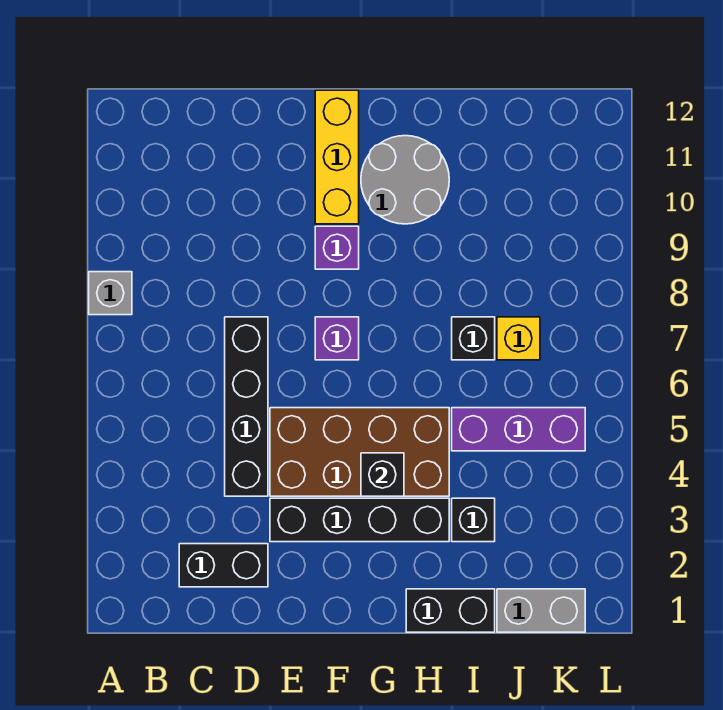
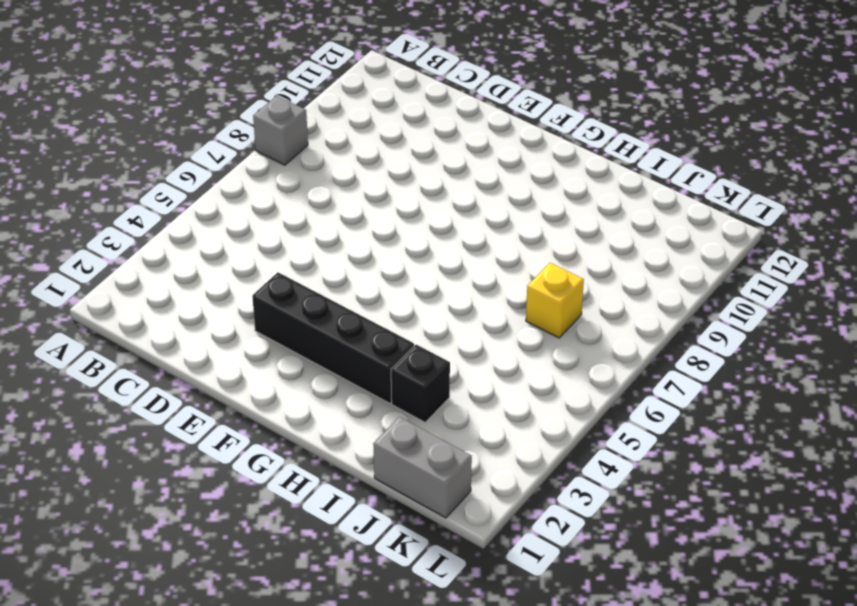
none -> black 1x2 brick [179,544,268,587]
none -> black 1x4 brick [225,317,268,496]
none -> brown 2x4 brick [270,408,449,496]

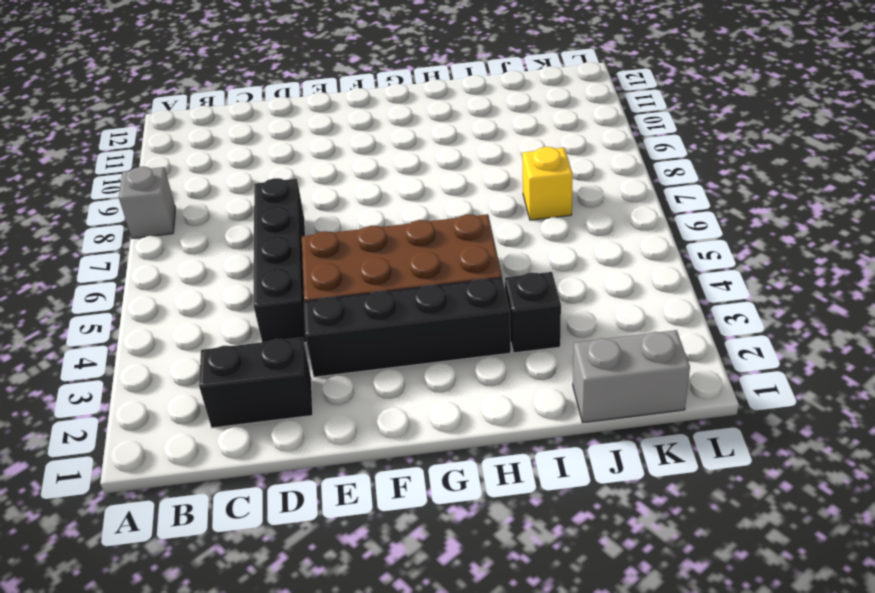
none -> purple 1x1 brick [315,317,359,360]
none -> purple 1x1 brick [315,226,359,269]
none -> yellow 1x3 brick [315,90,359,224]

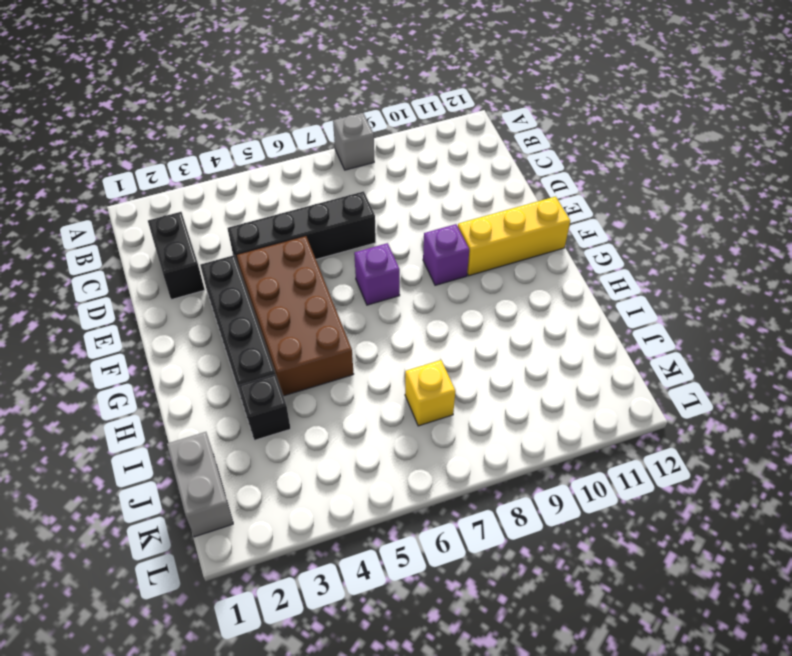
none -> grey 2x2 round brick [361,136,449,224]
none -> black 1x2 brick [406,589,495,632]
none -> purple 1x3 brick [452,408,585,451]

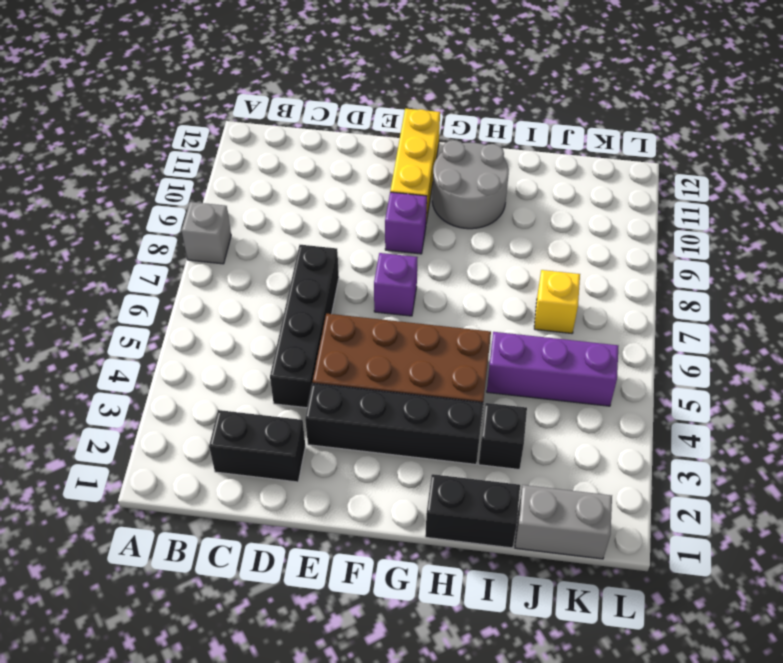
none -> black 1x1 brick [452,317,495,360]
none -> black 1x1 brick [361,453,404,496]

